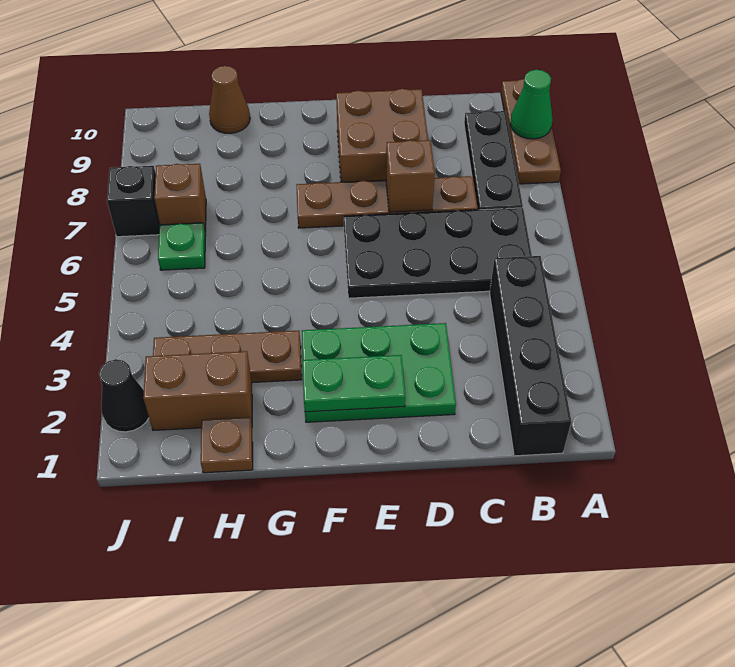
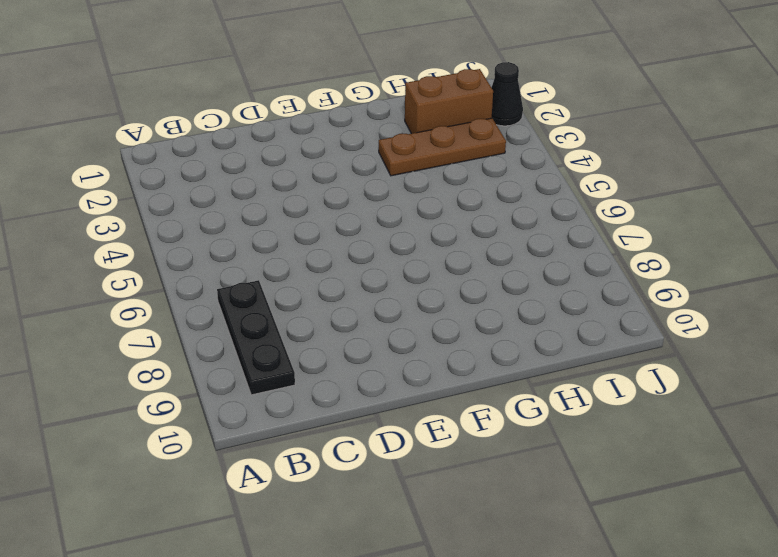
none -> brown 1x3 plate [501,79,561,184]
none -> black 1x4 brick [490,256,571,456]
none -> black 2x4 plate [344,208,532,298]

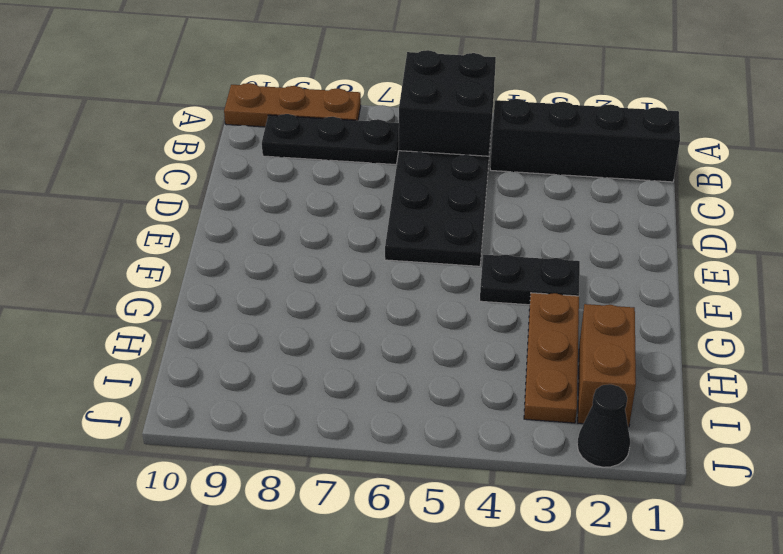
black 2x2 brick [399,50,496,156] -> none
black 1x2 plate [480,255,580,305] -> green 2x3 plate [302,323,456,422]
none -> brown 1x4 plate [297,176,478,228]
none -> brown 2x2 brick [336,89,428,182]
none -> brown 1x1 plate [201,417,253,473]

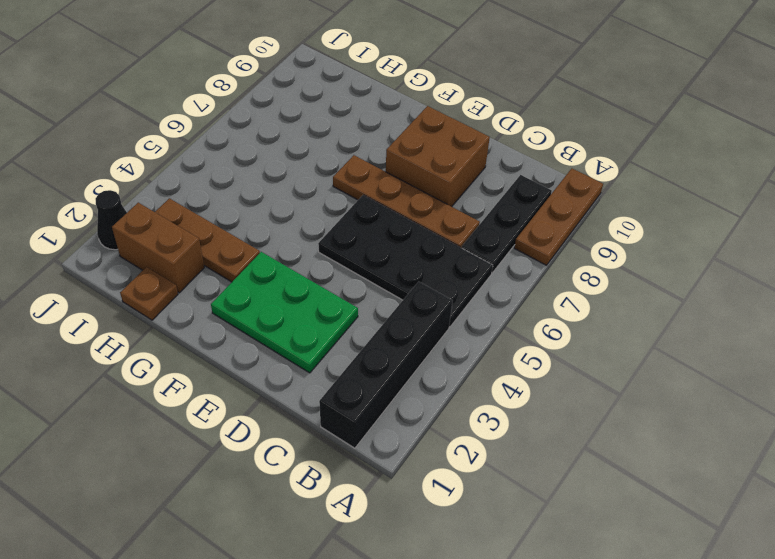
none -> brown 1x1 cone [209,66,250,134]
none -> green 1x1 plate [158,223,206,270]
none -> brown 1x1 brick [154,164,206,232]

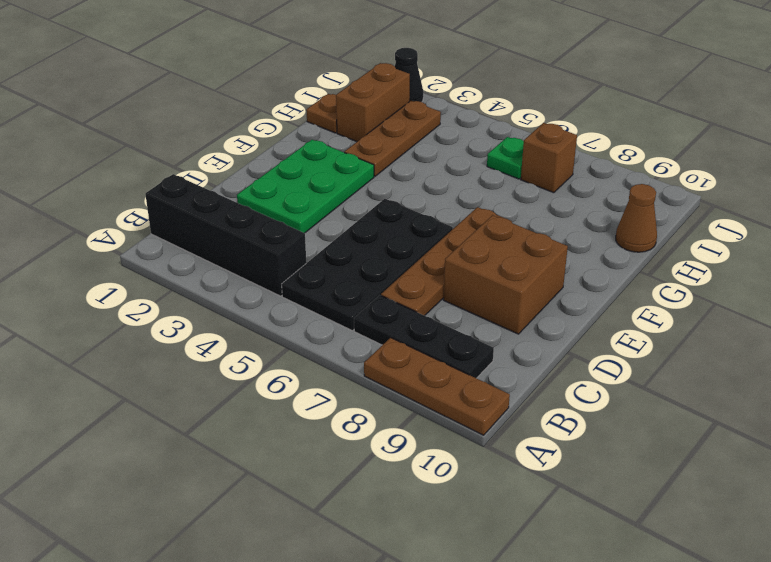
none -> black 1x1 brick [107,166,160,237]
none -> green 1x1 cone [510,70,552,139]
none -> brown 1x1 brick [386,140,435,212]

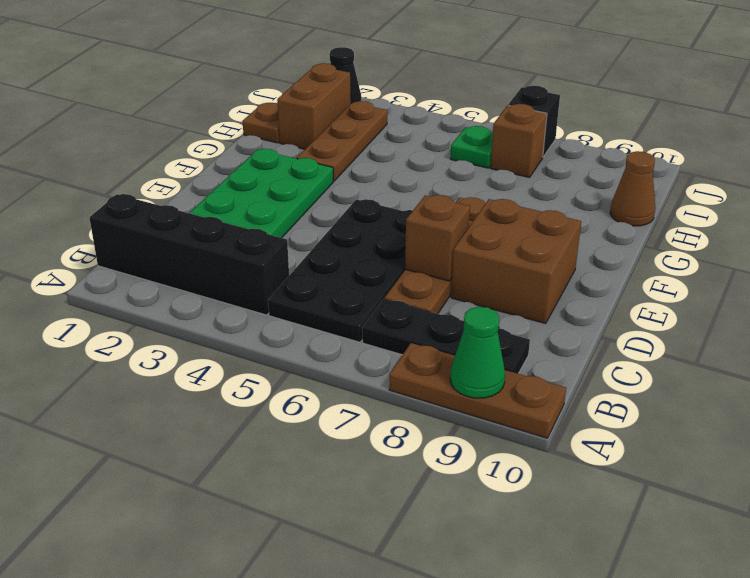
none -> green 1x2 plate [302,355,405,412]

